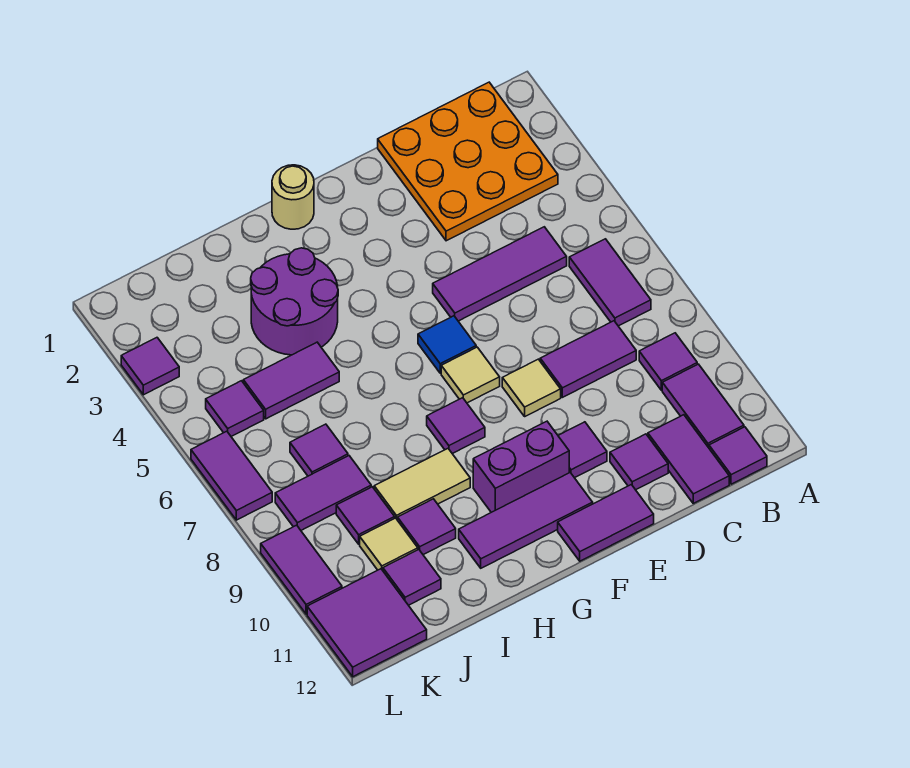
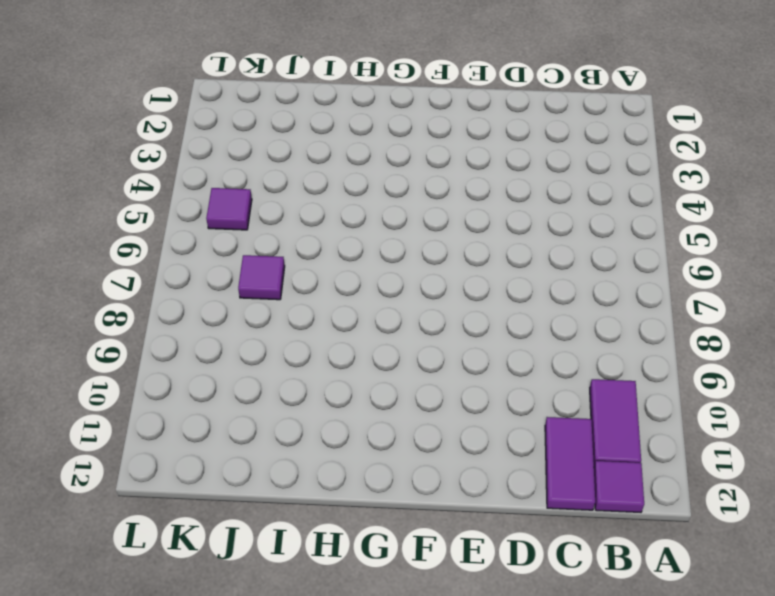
none -> orange 3x3 plate [378,82,558,241]
none -> purple 1x2 tile [569,239,651,326]
none -> purple 1x1 tile [639,333,697,390]
none -> purple 1x3 tile [433,227,567,321]

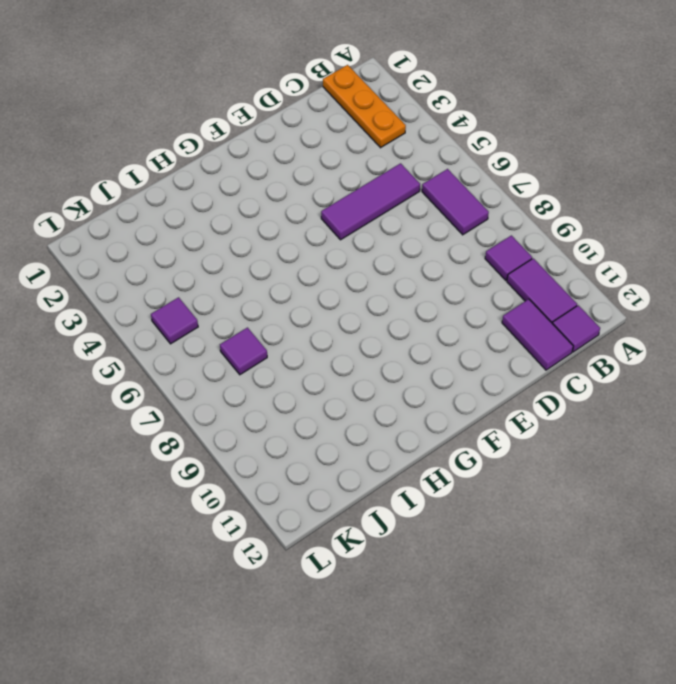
orange 1x3 plate [323,65,406,148] -> orange 3x3 plate [378,82,558,241]
none -> purple 1x2 tile [540,321,636,397]
none -> purple 1x1 tile [610,434,668,490]
none -> tan 1x1 tile [502,359,561,416]
none -> purple 1x1 tile [558,422,607,478]

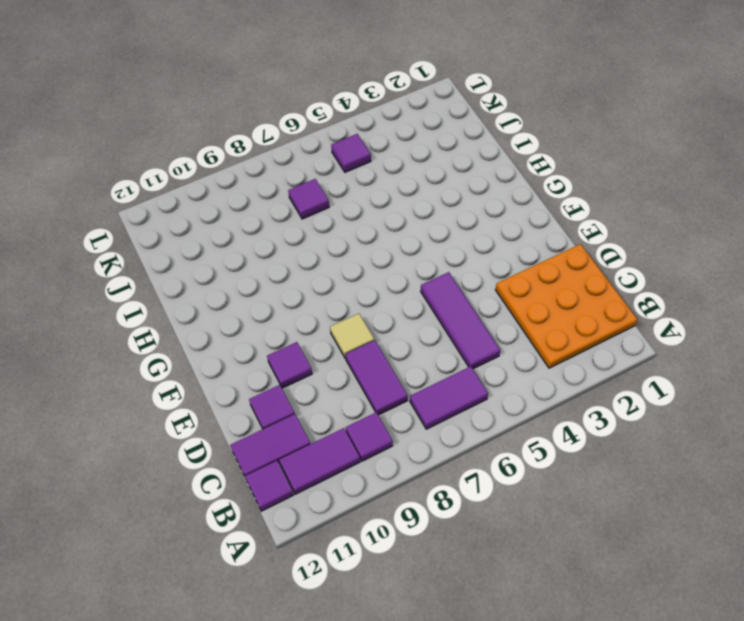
none -> purple 1x2 tile [558,485,654,561]
none -> blue 1x1 tile [418,316,476,373]
none -> tan 1x1 tile [441,347,500,403]
none -> purple 1x2 brick [473,421,569,512]

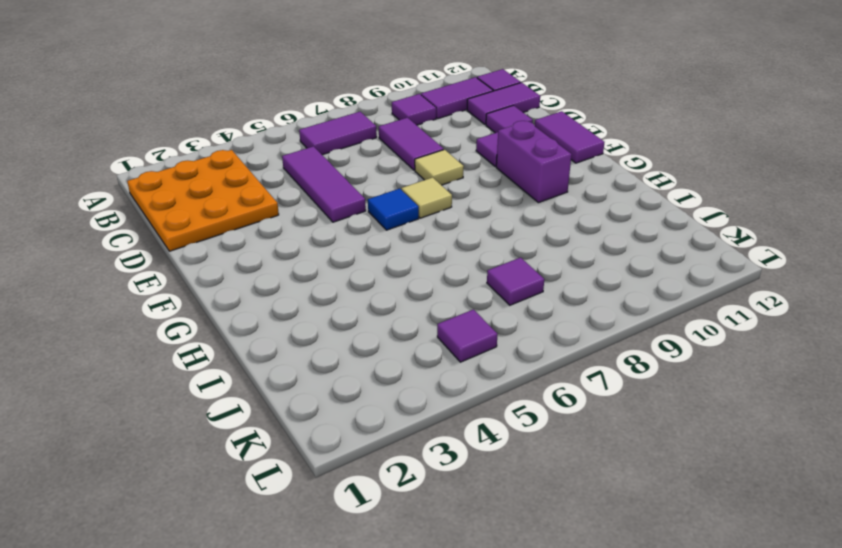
none -> purple 1x3 tile [459,473,593,568]
none -> tan 1x1 round brick [272,165,314,229]
none -> purple 1x1 tile [427,398,485,454]
none -> purple 2x2 round brick [251,248,338,355]

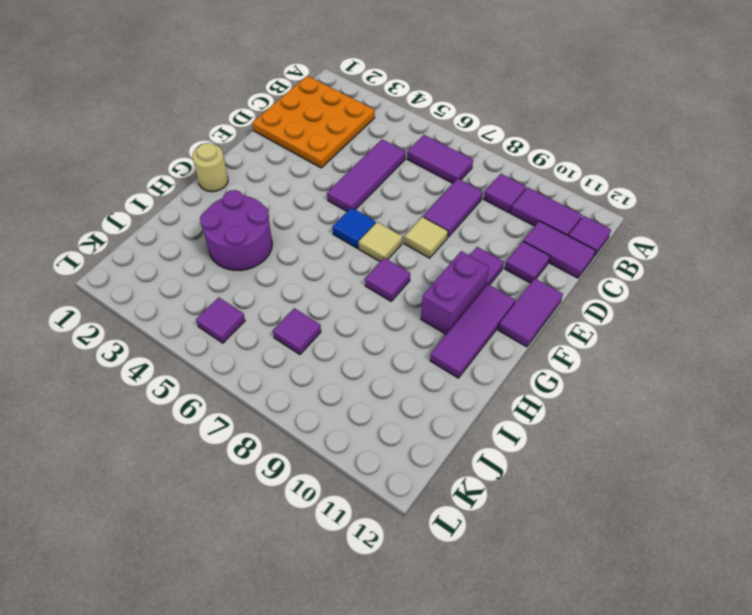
none -> tan 1x2 tile [374,449,470,520]
none -> purple 1x2 tile [243,342,339,419]
none -> purple 1x1 tile [398,499,456,555]
none -> purple 1x2 tile [275,456,371,530]

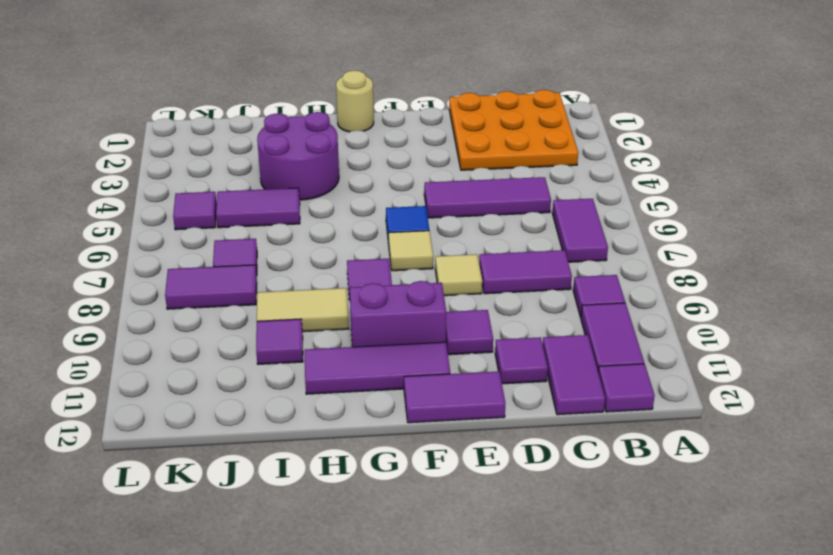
none -> purple 1x1 tile [336,487,395,544]
none -> tan 1x1 tile [360,518,418,570]
none -> purple 1x1 tile [383,550,441,605]
none -> purple 2x2 tile [307,569,427,677]

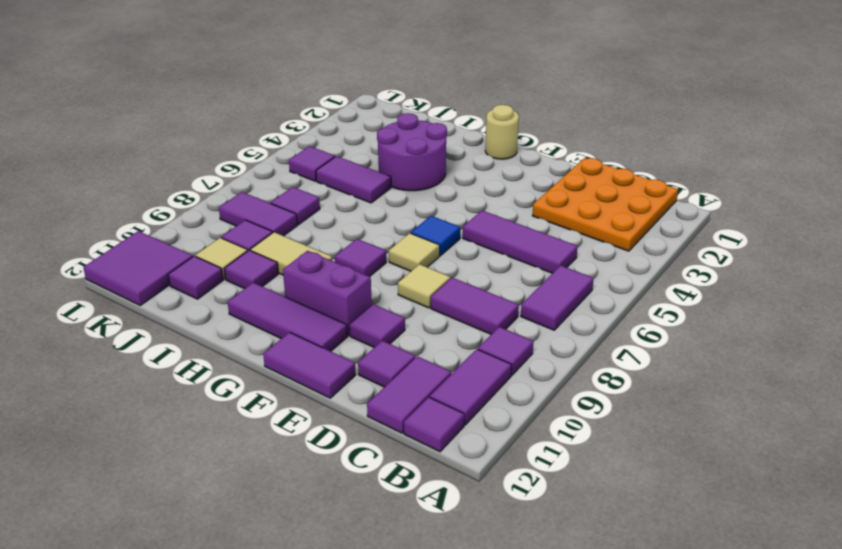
none -> purple 1x1 tile [121,338,179,395]
none -> purple 1x2 tile [191,431,272,520]
none -> purple 1x2 tile [261,525,342,614]

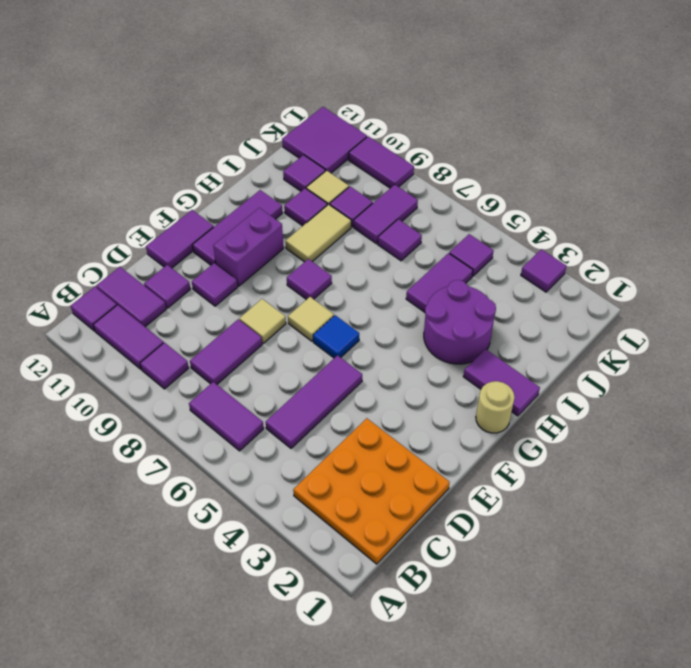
purple 1x2 tile [463,349,540,416] -> purple 1x2 tile moved to [191,431,272,520]

